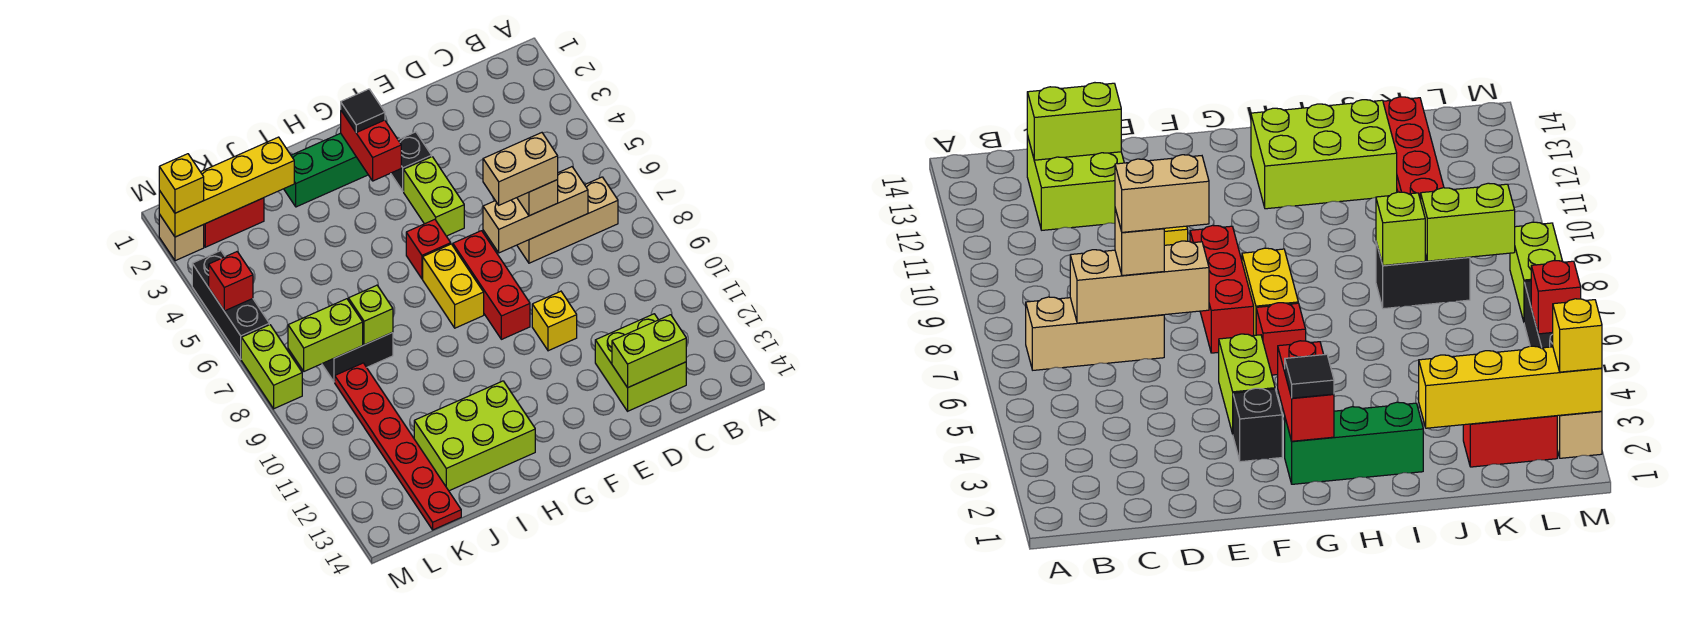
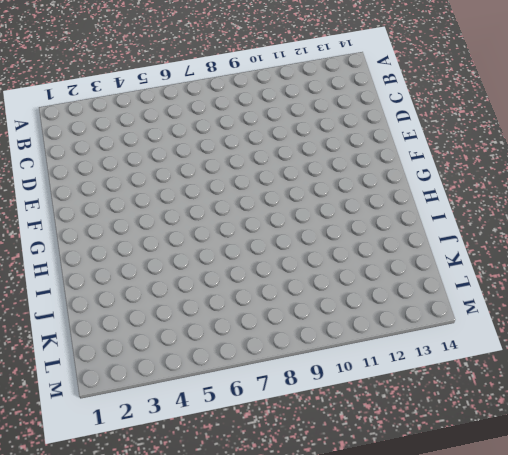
none -> tan 1x3 brick [517,177,618,263]
none -> lime 2x2 brick [595,314,686,411]
none -> yellow 1x1 brick [532,291,577,351]

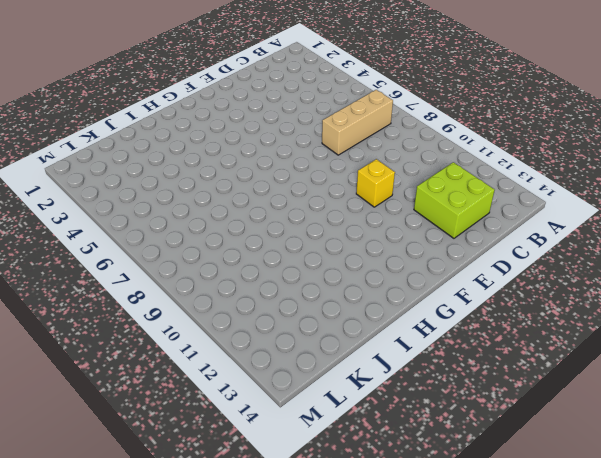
none -> black 1x1 brick [391,132,432,191]
none -> lime 1x2 brick [404,157,464,236]
none -> red 1x3 brick [453,231,530,339]

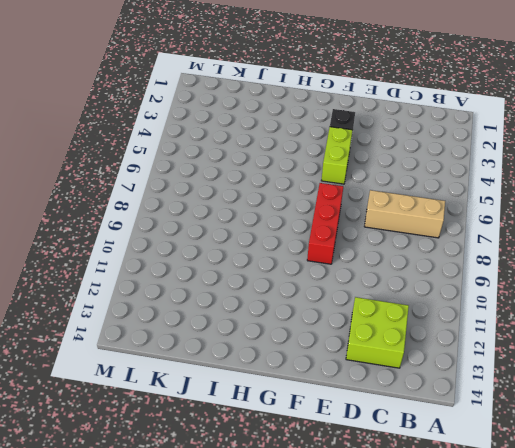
none -> yellow 1x1 brick [532,291,577,351]
none -> green 1x3 brick [284,133,368,207]
none -> red 1x1 brick [406,219,451,279]

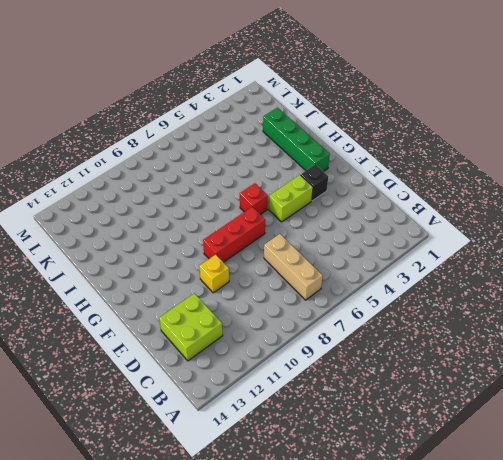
green 1x4 brick [263,108,330,172] -> green 1x3 brick [284,133,368,207]
none -> yellow 1x2 brick [423,244,484,328]
none -> lime 2x3 brick [414,381,535,491]
none -> black 1x2 brick [322,332,393,382]

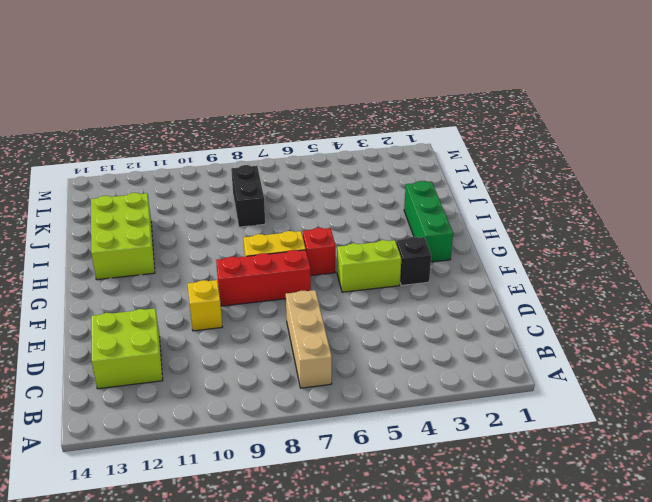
none -> red 1x2 brick [204,198,264,247]
none -> red 1x6 plate [335,363,461,530]
none -> tan 1x1 brick [159,214,204,261]

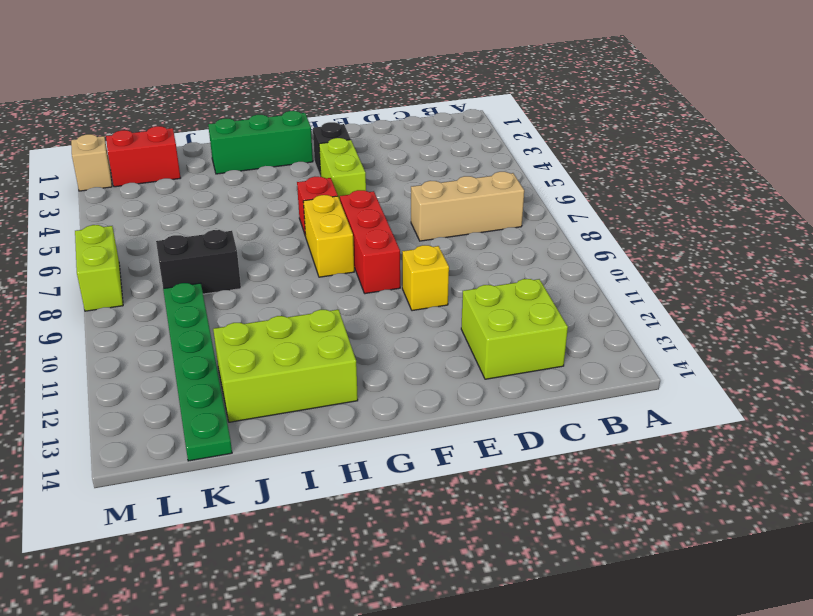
green 1x6 plate [163,283,232,461] -> red 1x6 plate [335,363,461,530]
none -> black 1x3 brick [192,251,269,359]
none -> tan 1x3 brick [483,167,588,253]
none -> lime 1x2 brick [612,315,686,388]

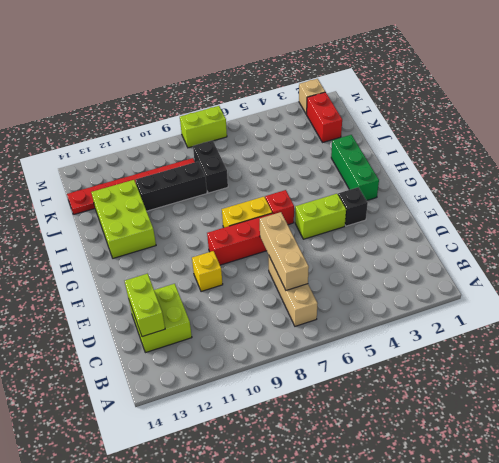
black 1x3 brick [136,161,207,211] -> black 1x3 brick moved to [192,251,269,359]
none -> red 1x2 brick [341,111,401,181]
none -> yellow 1x4 brick [159,137,294,237]
none -> lime 1x1 brick [348,285,393,345]

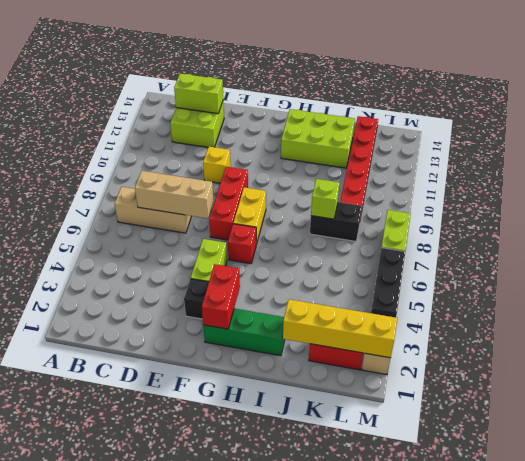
none -> lime 1x2 brick [288,299,363,371]
none -> red 1x1 brick [209,252,253,311]
none -> tan 1x1 brick [517,180,558,216]

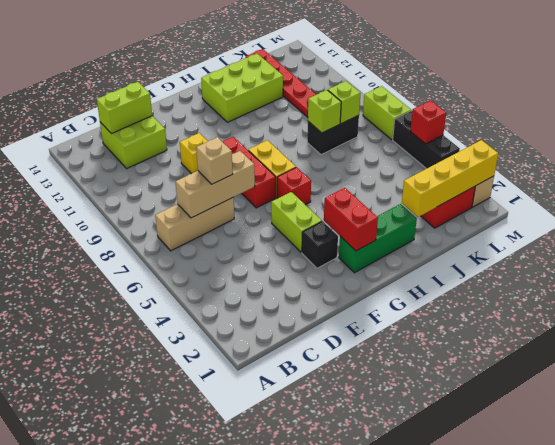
lime 1x1 brick [328,81,361,124] -> lime 1x2 brick [288,299,363,371]
none -> black 1x1 tile [341,89,385,132]
none -> yellow 1x1 brick [159,154,204,213]
none -> tan 1x2 brick [483,133,558,205]

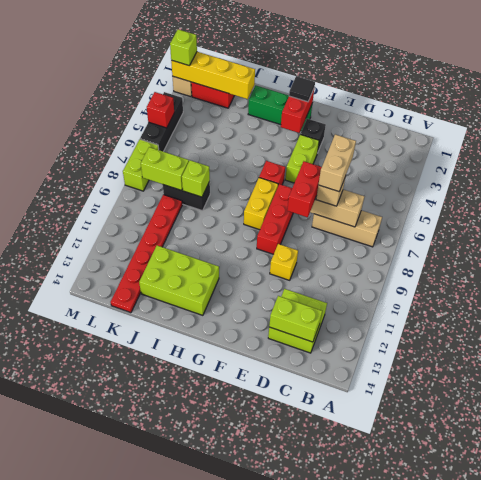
tan 1x2 brick [318,134,356,192] -> tan 1x2 brick turned to [483,133,558,205]
red 1x2 brick [287,161,322,217] -> none
lime 1x1 brick [170,29,197,66] -> yellow 1x1 brick [159,154,204,213]

